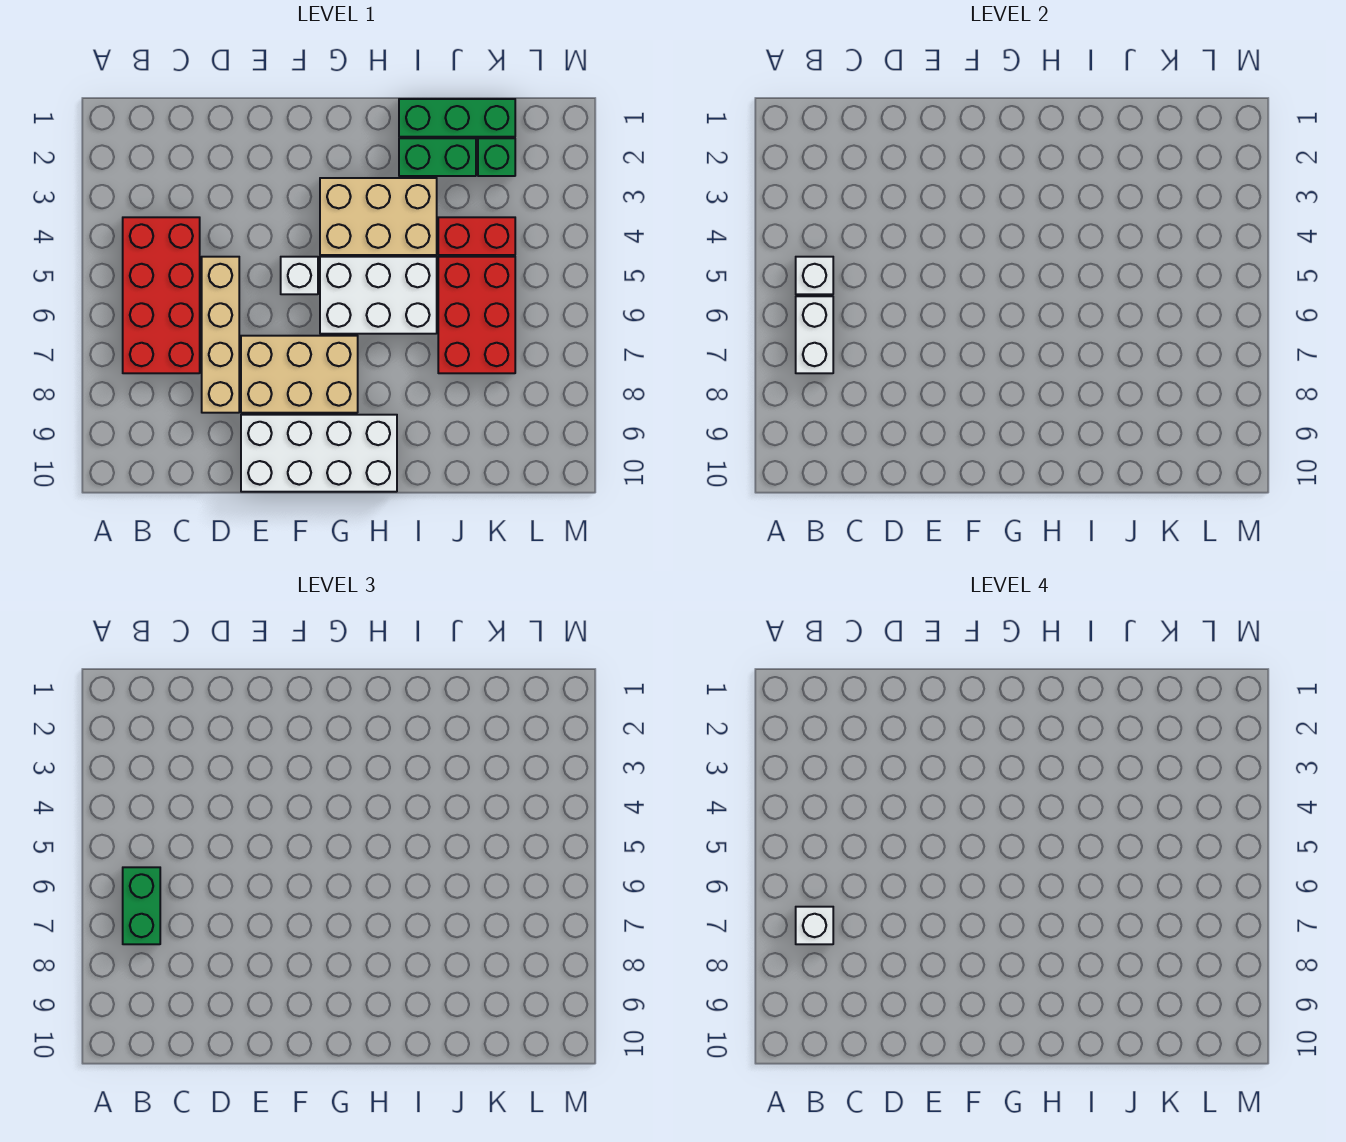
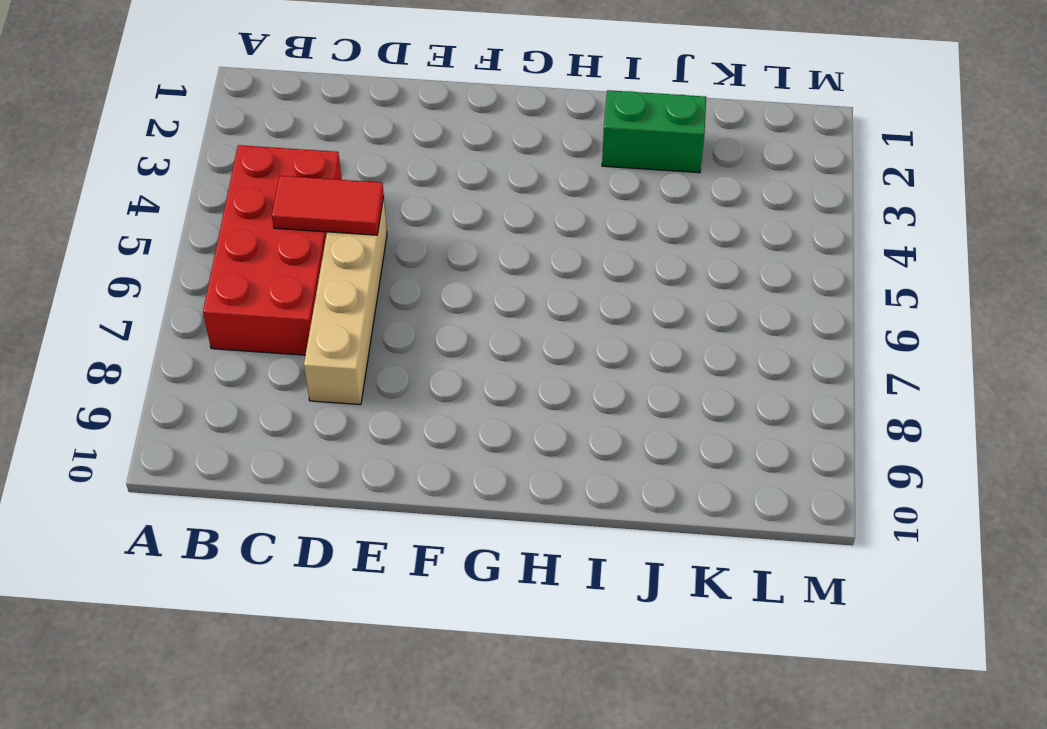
red 1x2 tile [272,176,384,235] -> none
none -> tan 2x3 brick [241,336,358,413]
none -> white 2x4 brick [241,415,397,492]
none -> white 1x1 brick [281,257,318,294]

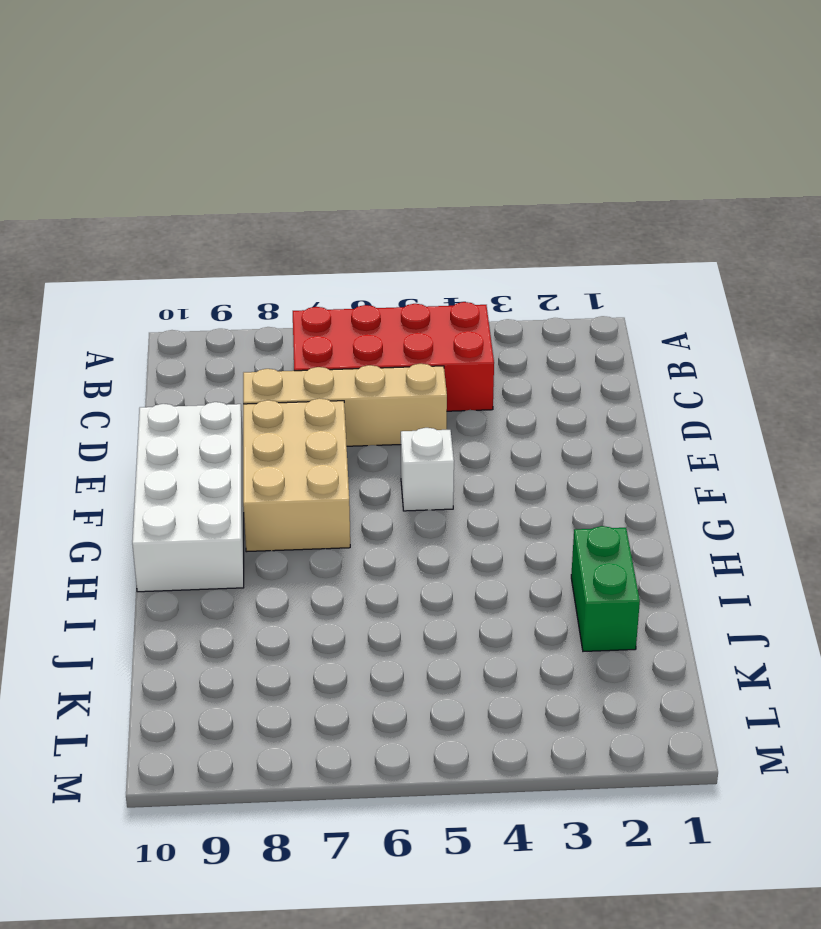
none -> tan 2x3 brick [320,178,437,255]
none -> white 2x3 brick [320,257,437,334]
none -> green 1x3 brick [399,99,515,137]

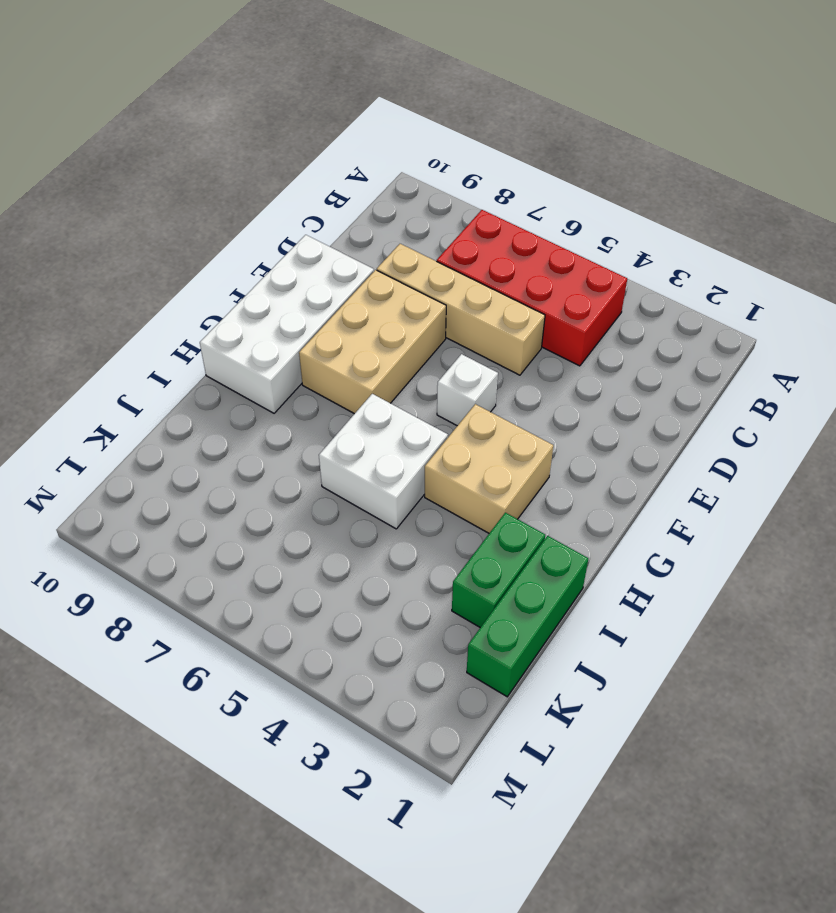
tan 2x2 brick [425,404,553,533] -> tan 2x3 brick [320,178,437,255]
white 2x2 brick [319,394,448,529] -> white 2x3 brick [320,257,437,334]
none -> red 1x2 brick [438,217,515,255]
none -> red 2x3 brick [438,257,515,373]
none -> green 1x1 brick [478,138,515,176]

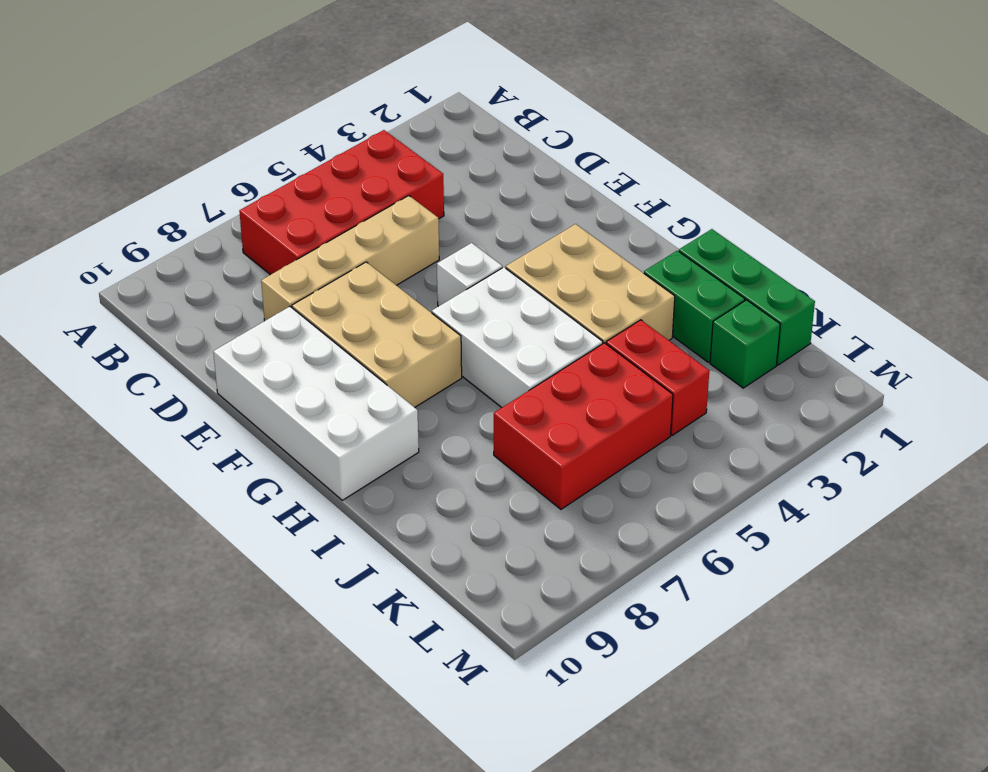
none -> white 1x1 brick [796,257,833,294]
none -> white 1x2 brick [796,296,833,373]
none -> green 1x2 brick [123,867,160,944]

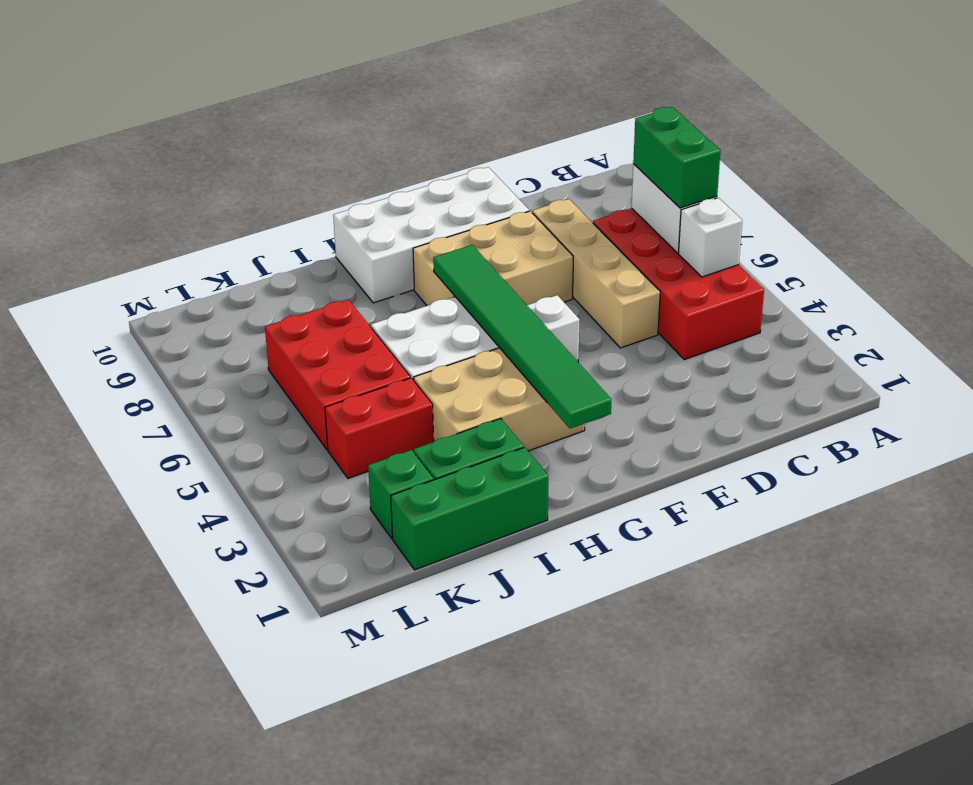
green 1x6 tile [433,245,611,429] -> none
none -> white 1x1 brick [796,907,833,944]

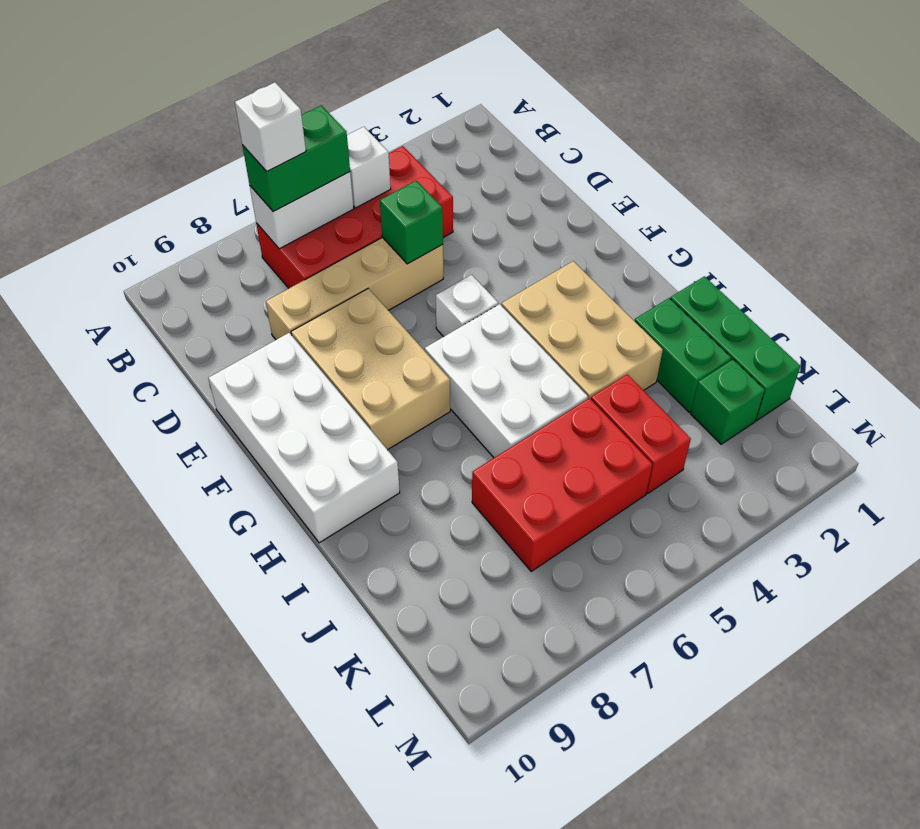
green 1x1 brick [380,181,443,264] -> none

